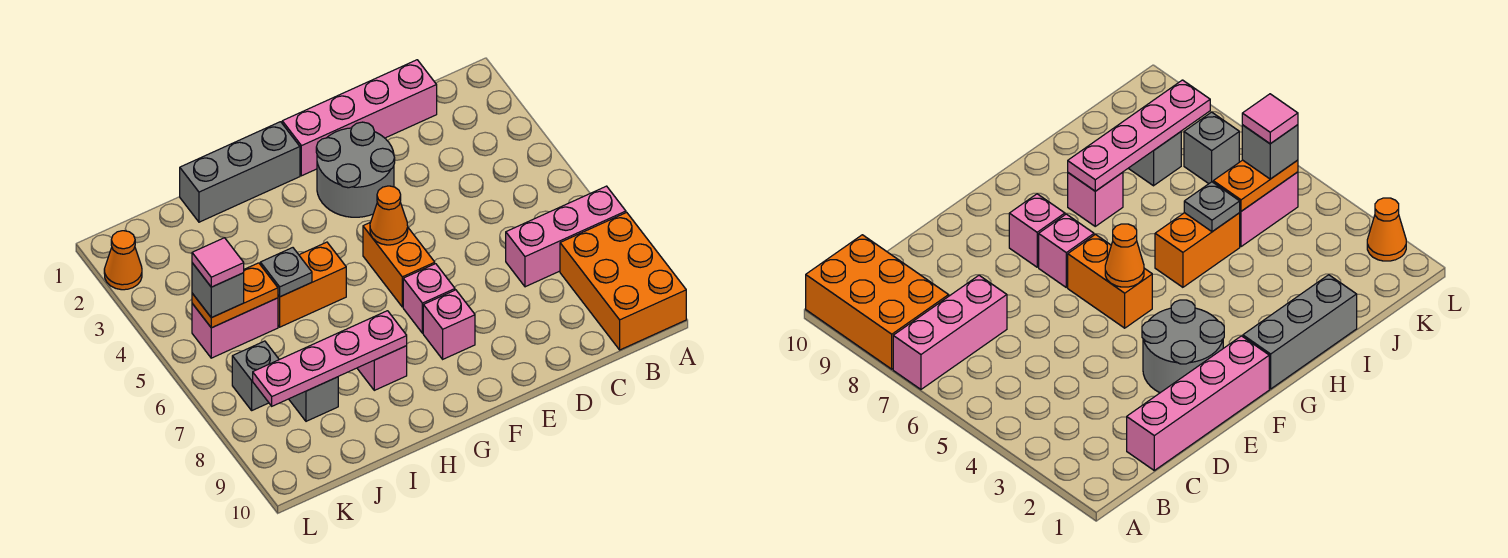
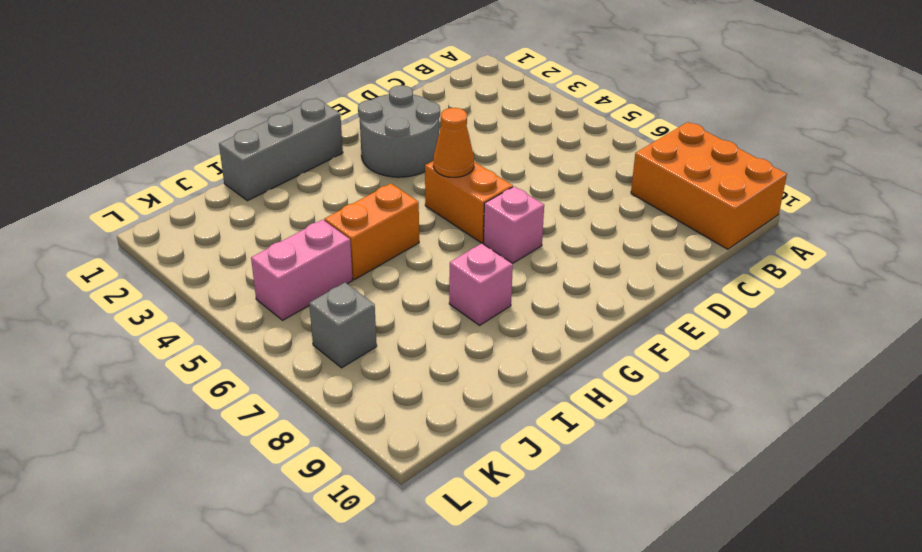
none -> pink 1x3 brick [506,186,626,287]
none -> pink 1x4 brick [282,60,437,176]
none -> pink 1x1 brick [423,290,475,359]

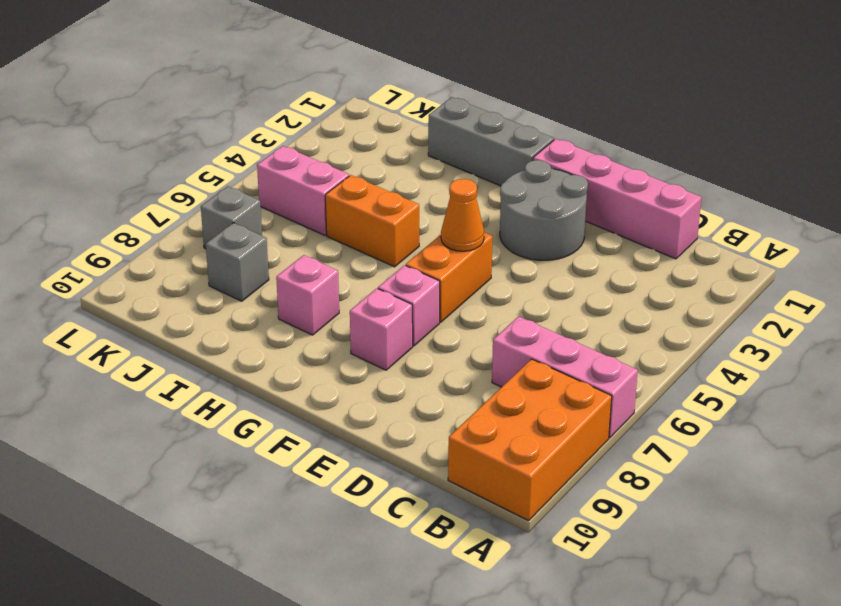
none -> orange 1x1 cone [104,231,142,290]
none -> pink 1x4 plate [253,311,407,406]
none -> grey 1x1 plate [260,248,312,297]

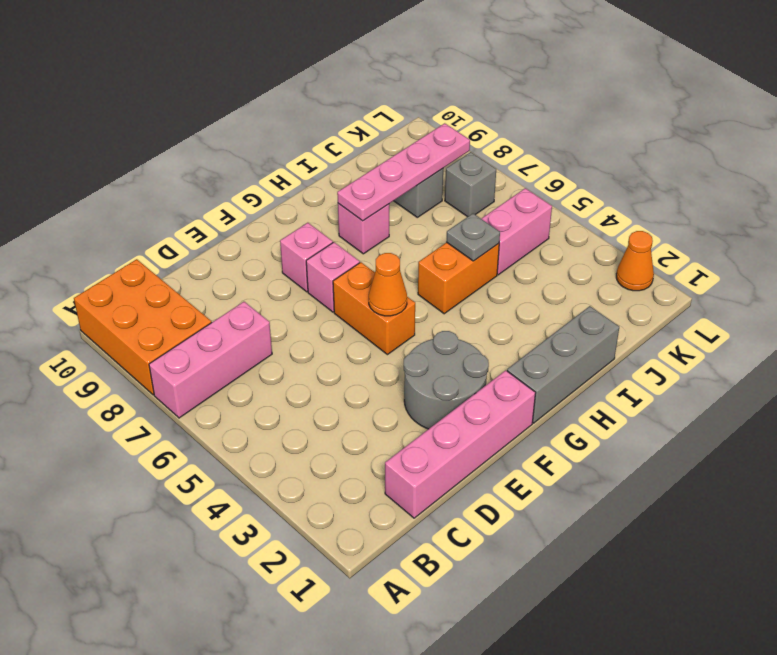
none -> orange 1x2 plate [192,263,278,328]
none -> grey 1x1 brick [192,263,244,318]
none -> pink 1x1 tile [192,238,244,287]

